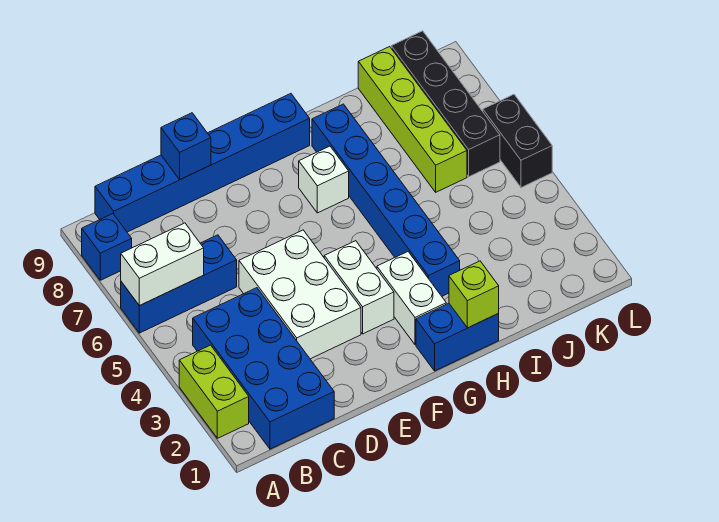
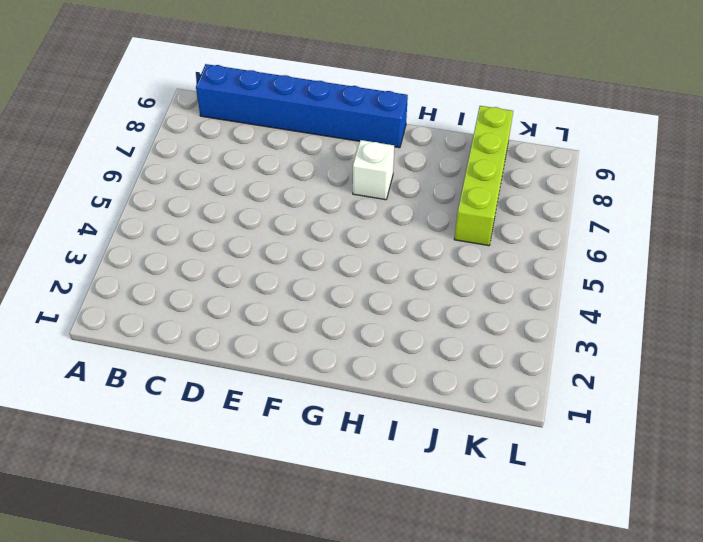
none -> lime 1x2 brick [179,345,249,438]
none -> blue 1x3 brick [121,235,237,333]
none -> blue 1x1 brick [82,214,132,280]

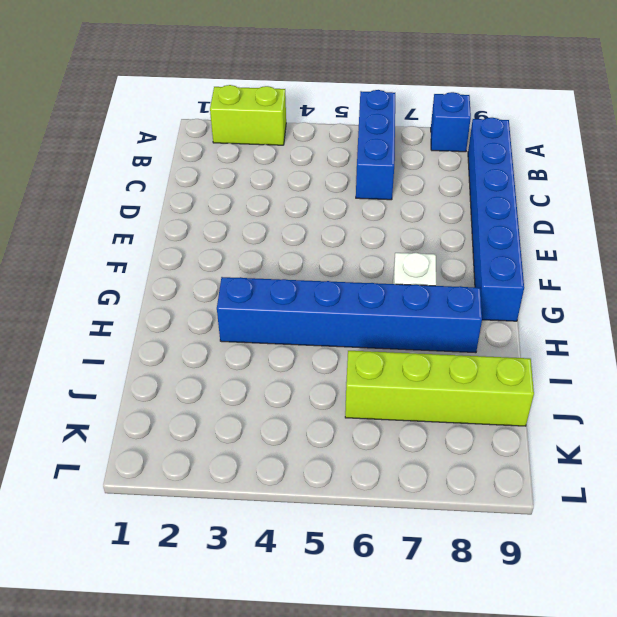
none -> blue 2x4 brick [193,288,334,449]
none -> white 2x3 brick [239,230,361,359]
none -> white 1x2 brick [324,241,394,334]

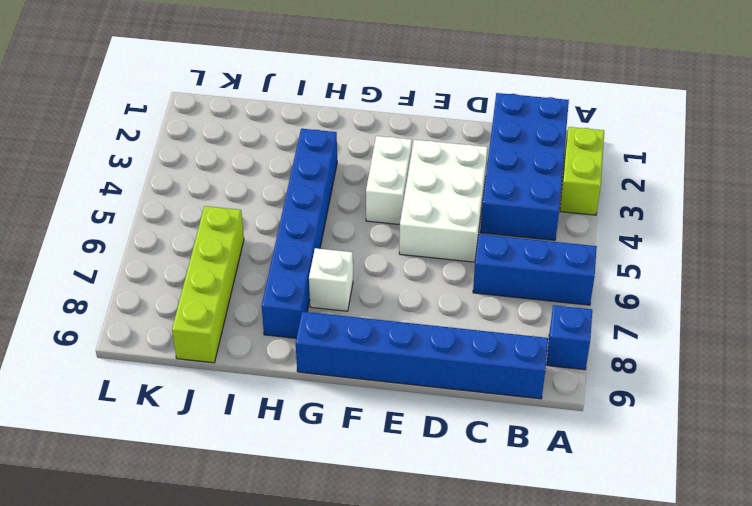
none -> blue 1x2 brick [416,303,499,371]
none -> white 1x2 brick [377,252,446,345]
none -> black 1x4 brick [391,31,500,177]

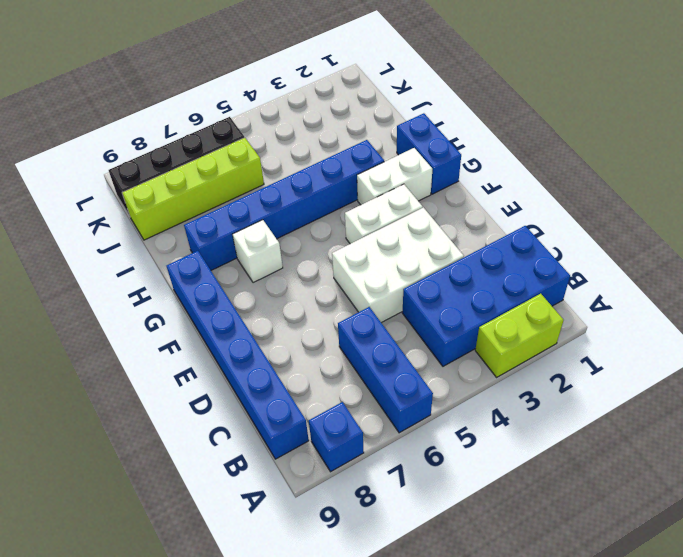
none -> black 1x2 brick [483,95,552,188]
none -> white 1x2 brick [121,223,204,306]
none -> blue 1x1 brick [161,113,211,179]

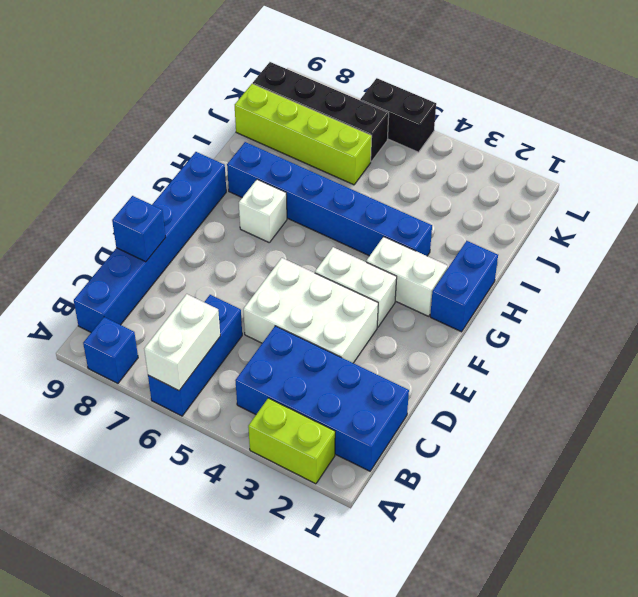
none -> lime 1x1 brick [449,261,499,328]

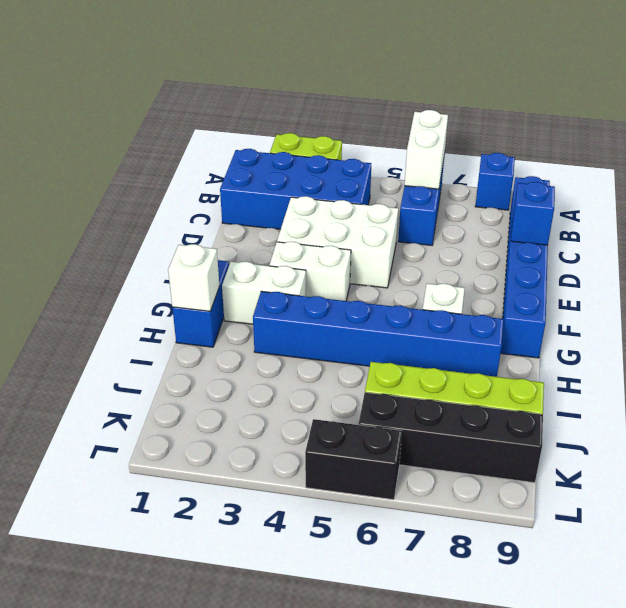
white 1x1 brick [168,244,219,311] -> lime 1x1 brick [449,261,499,328]

